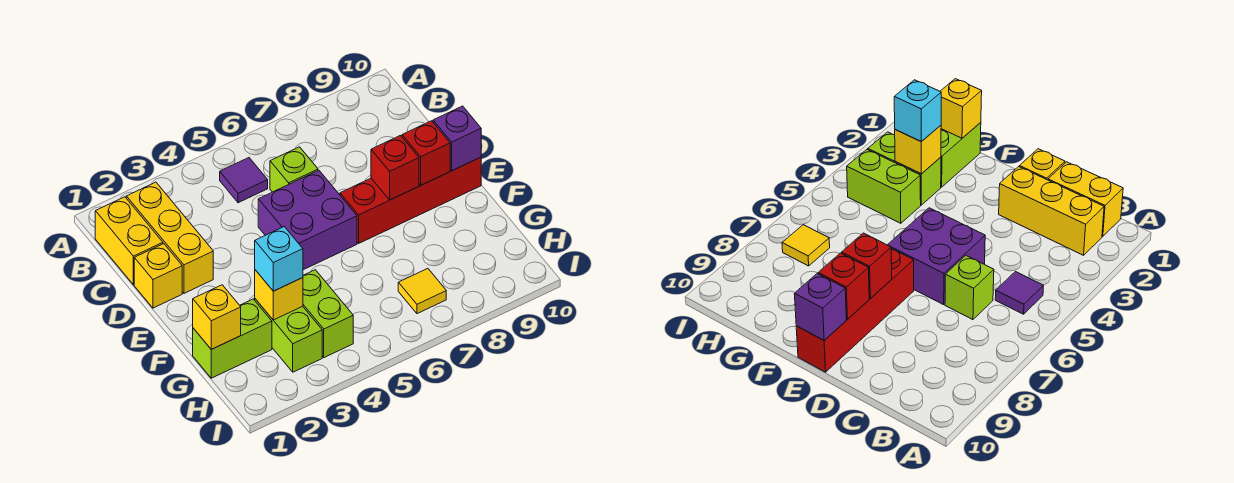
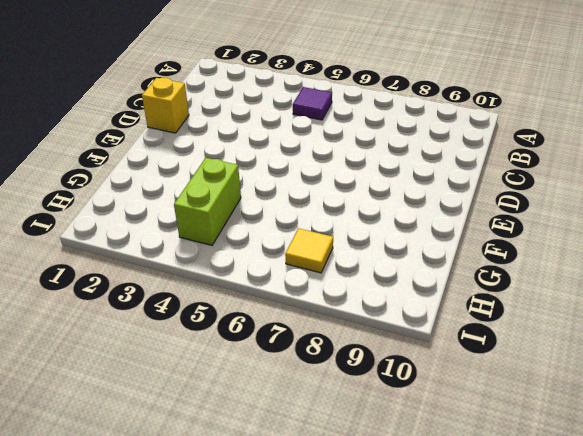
none -> yellow 1x2 brick [95,197,163,285]
none -> yellow 1x3 brick [126,182,213,293]
none -> lime 1x1 brick [270,147,318,192]

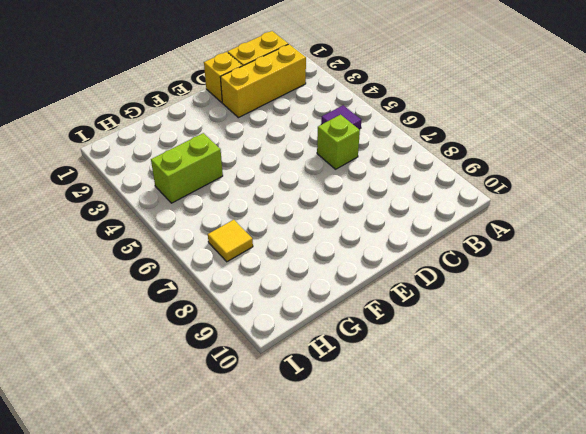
none -> purple 2x2 brick [258,170,357,270]
none -> red 1x4 brick [340,157,481,243]
none -> lime 1x2 brick [193,299,272,378]

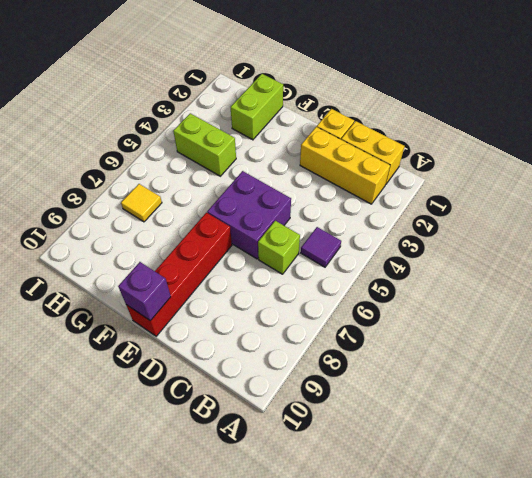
none -> lime 1x2 brick [255,299,322,372]
none -> red 1x1 brick [371,136,419,200]
none -> red 1x1 brick [402,121,450,185]

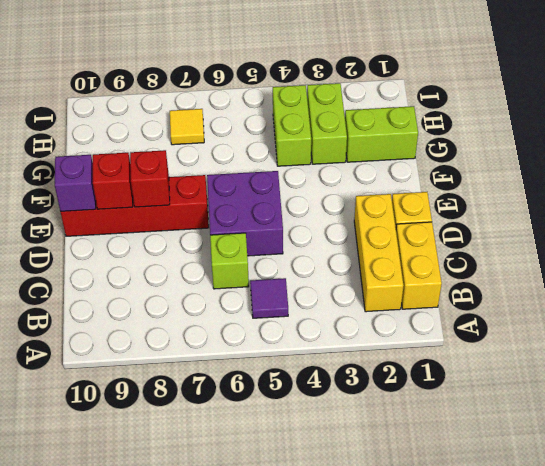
none -> yellow 1x1 brick [193,285,241,349]
none -> yellow 1x1 brick [255,270,303,320]
none -> cyan 1x1 brick [255,227,303,291]

